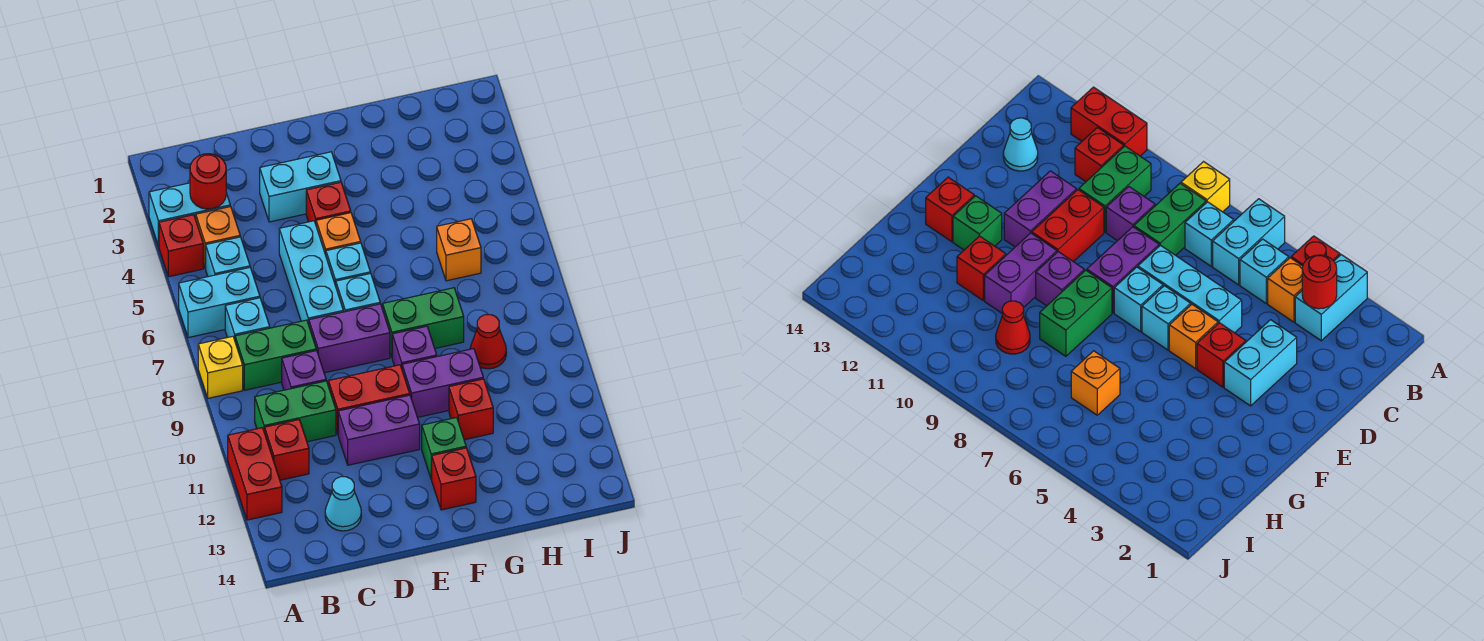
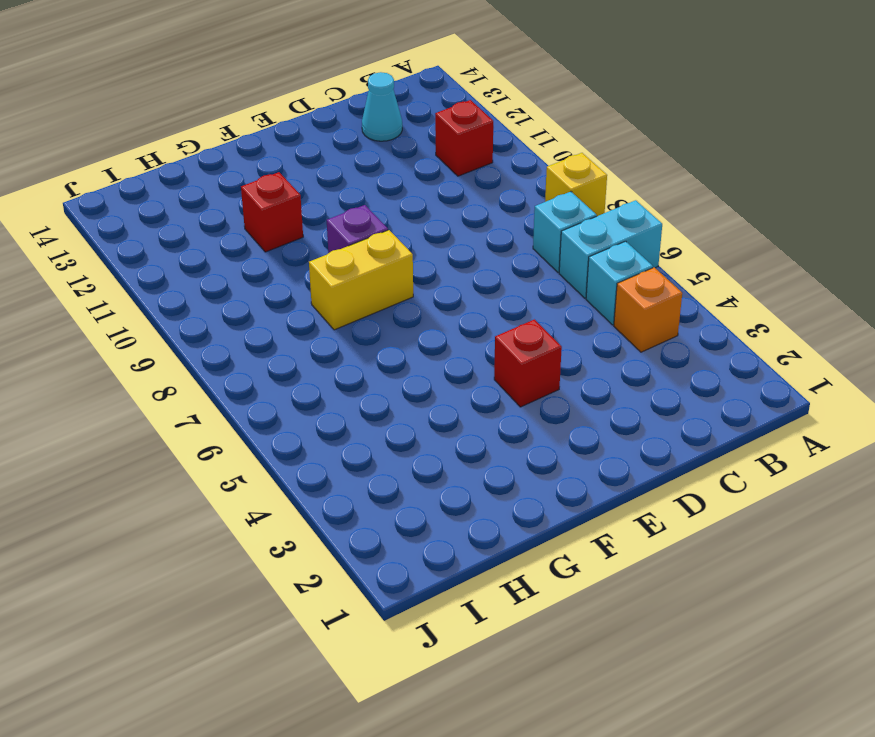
yellow 1x2 brick [309,230,413,330] -> green 1x2 brick [383,288,464,357]
none -> cyan 1x2 brick [149,183,230,246]
none -> red 1x1 brick [159,215,203,277]
none -> red 1x2 brick [228,428,282,520]
none -> green 1x2 brick [235,320,316,390]

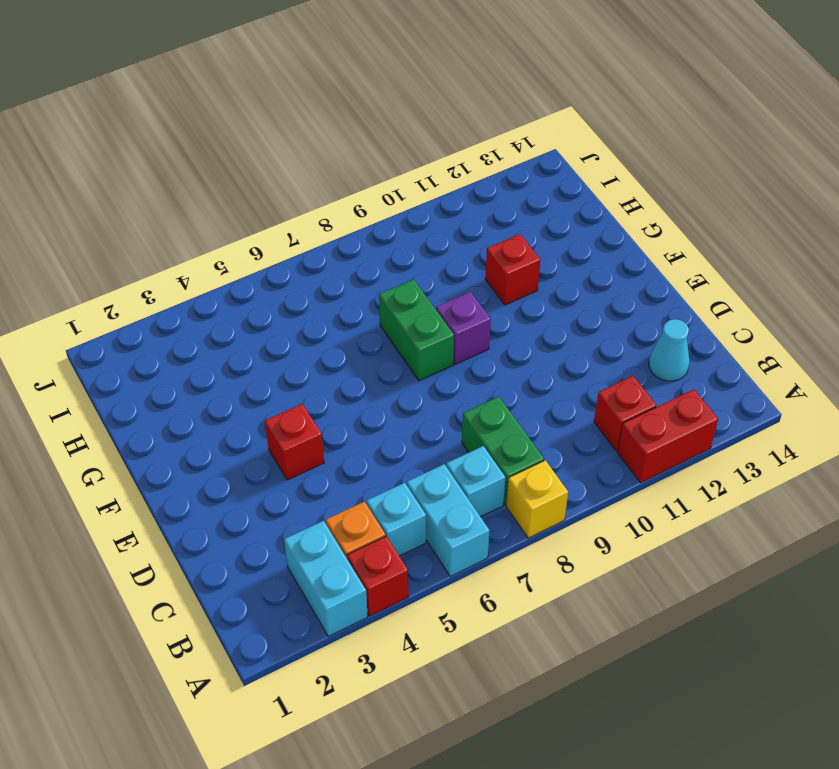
none -> green 1x2 brick [255,381,336,442]
none -> purple 1x1 brick [282,350,326,390]
none -> cyan 1x2 brick [260,152,341,222]
none -> cyan 1x3 brick [279,221,343,324]

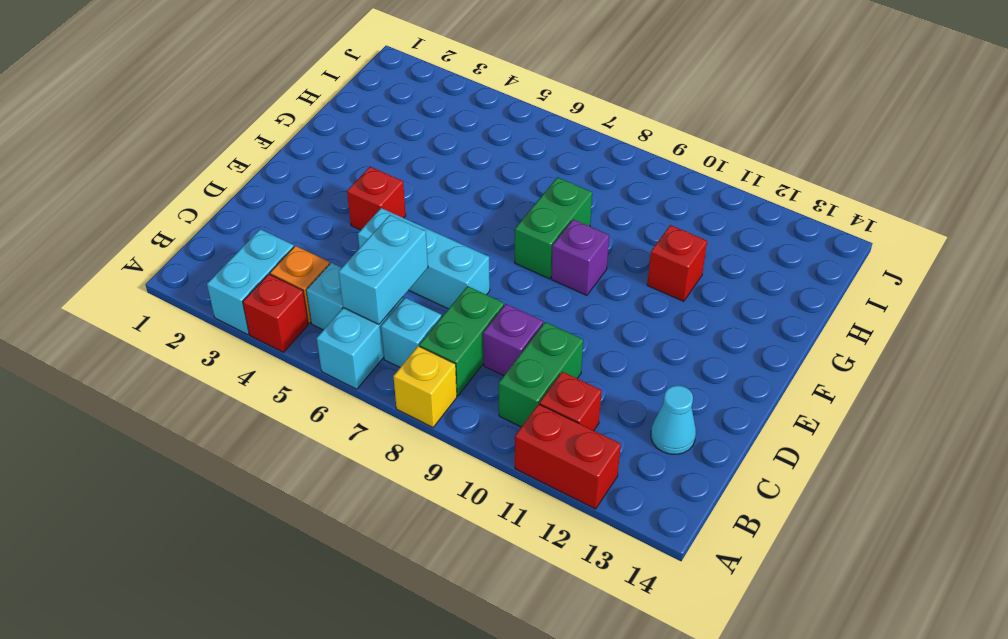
cyan 1x2 brick [339,215,428,324] -> cyan 1x2 brick moved to [260,152,341,222]
none -> purple 1x2 brick [309,304,390,373]
none -> red 1x2 brick [328,365,410,434]
none -> purple 1x2 brick [338,395,420,465]
none -> orange 1x1 brick [316,213,361,255]

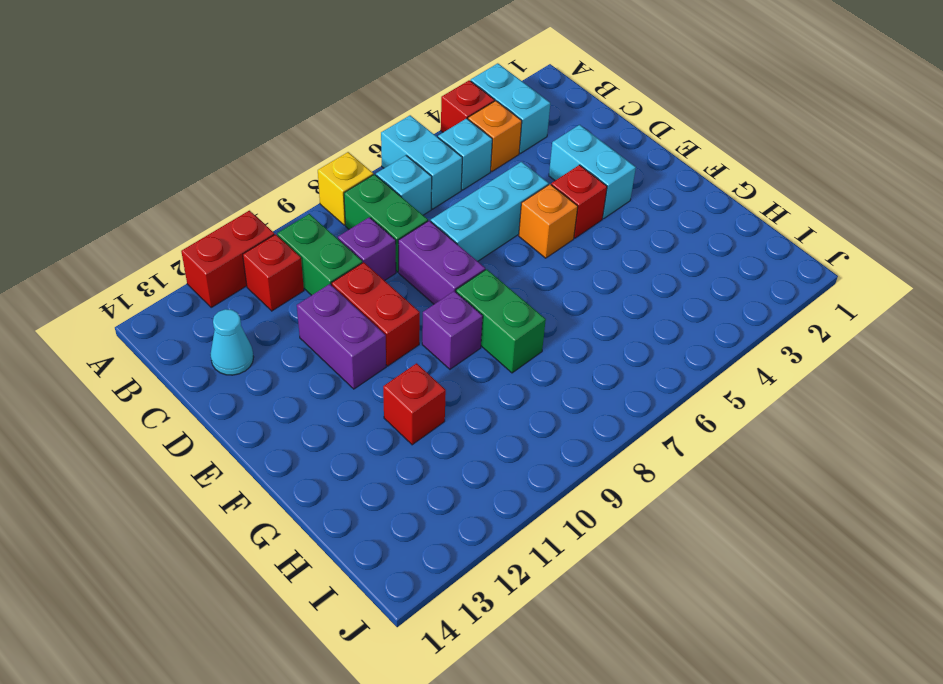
none -> cyan 1x1 brick [326,243,370,286]
none -> cyan 1x1 brick [336,273,380,312]
none -> purple 1x2 brick [402,349,483,417]
none -> green 1x1 brick [422,417,466,479]

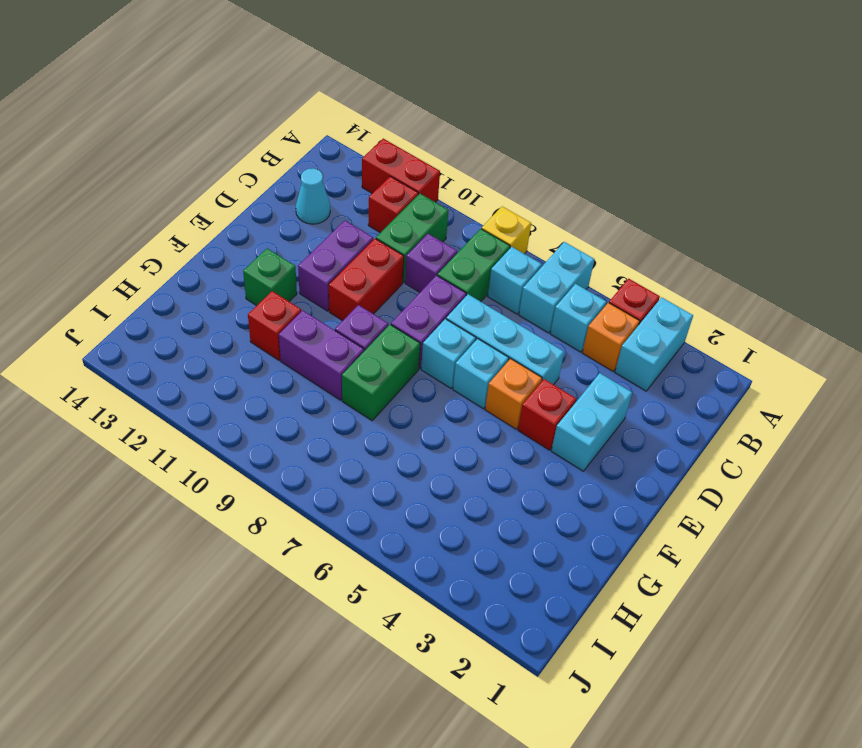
purple 1x2 brick [279,310,364,400] -> purple 1x2 brick turned to [402,349,483,417]
none -> red 1x1 brick [431,448,476,510]
none -> orange 1x1 brick [437,219,481,281]
none -> red 1x1 cone [470,315,506,369]
none -> red 1x1 round brick [190,154,226,209]

